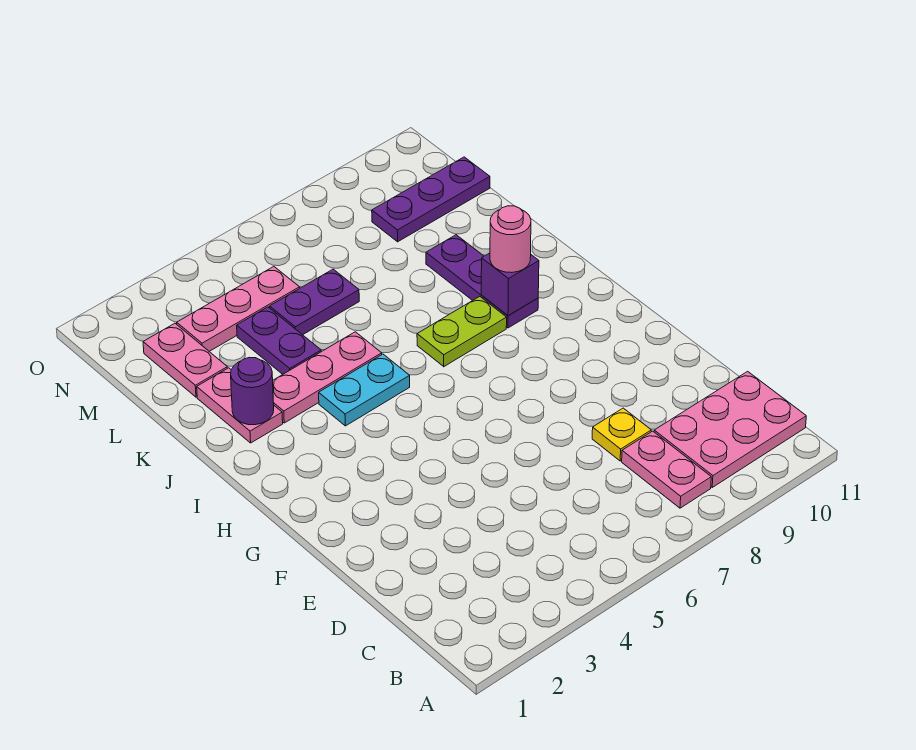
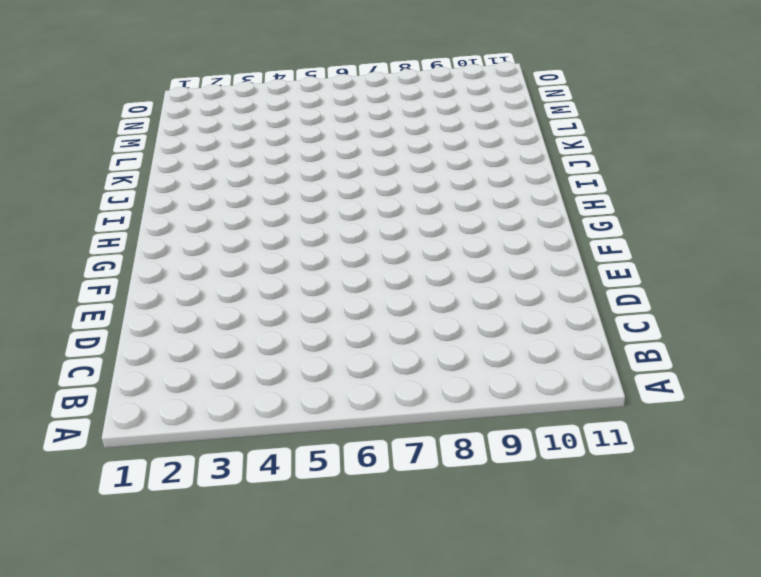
none -> pink 1x2 plate [622,431,711,508]
none -> pink 2x3 plate [654,371,806,487]
none -> yellow 1x1 plate [592,408,651,461]

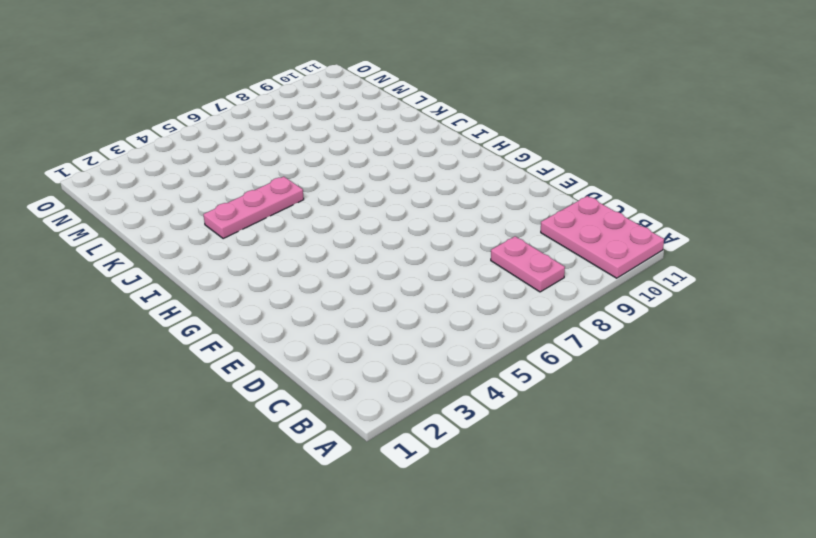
pink 2x3 plate [541,196,664,278] -> pink 2x3 plate turned to [654,371,806,487]
none -> yellow 1x1 plate [592,408,651,461]
none -> cyan 1x2 plate [319,354,410,426]
none -> lime 1x2 plate [417,296,507,367]

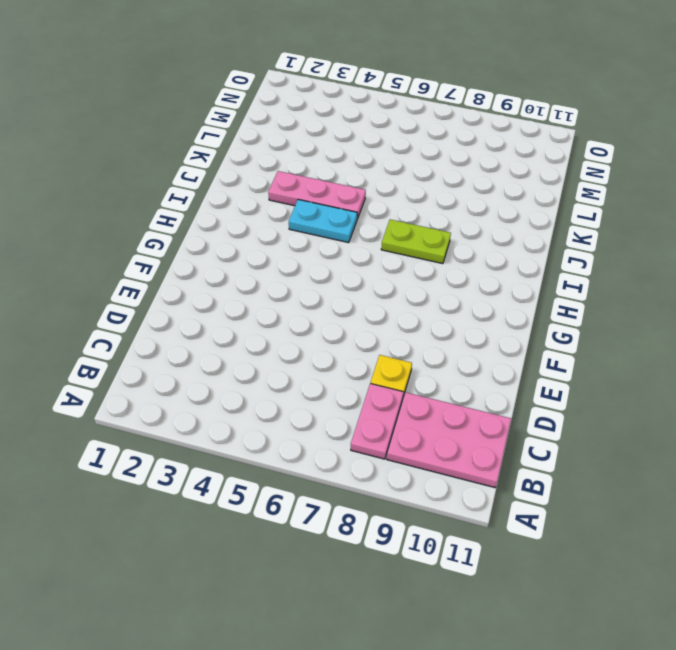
none -> purple 1x3 plate [426,235,538,328]
none -> pink 1x2 plate [197,368,283,443]
none -> purple 1x2 plate [237,307,321,374]

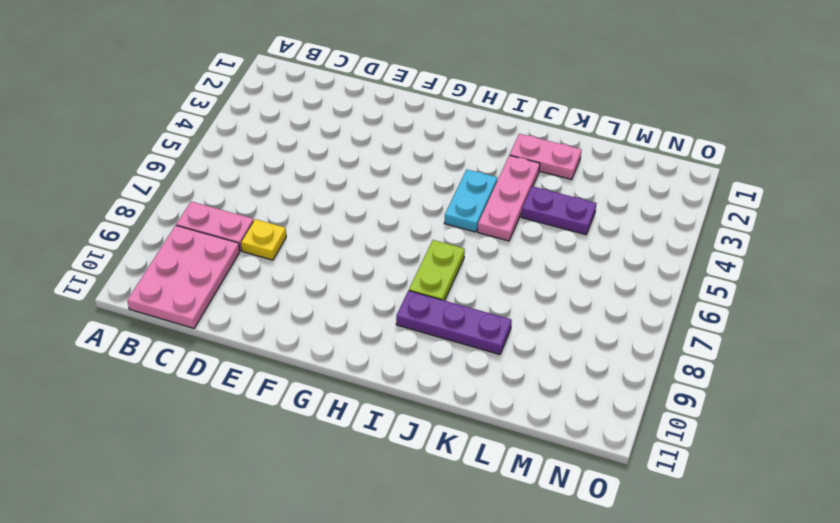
none -> pink 1x2 plate [143,323,227,397]
none -> purple 1x2 plate [270,269,359,335]
none -> pink 1x3 plate [177,267,300,351]

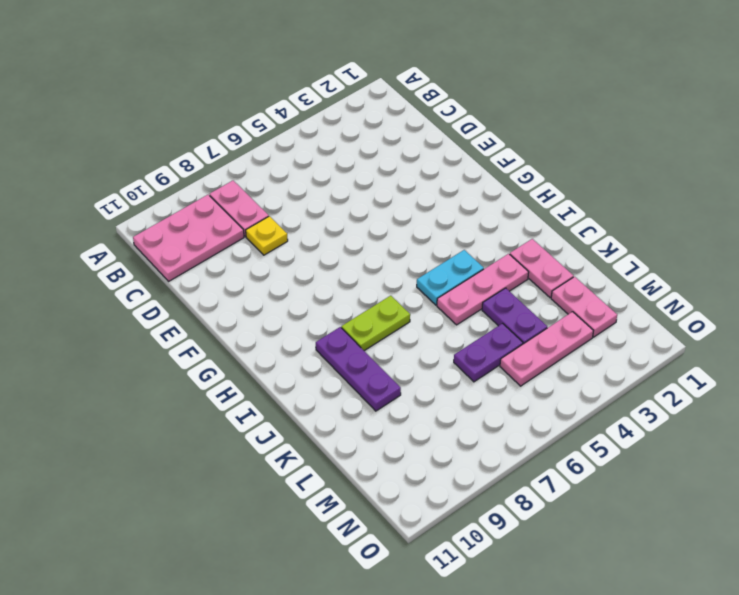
none -> purple 1x3 plate [372,157,490,242]
none -> purple 1x1 brick [481,253,539,316]
none -> purple 1x1 round brick [231,357,274,425]

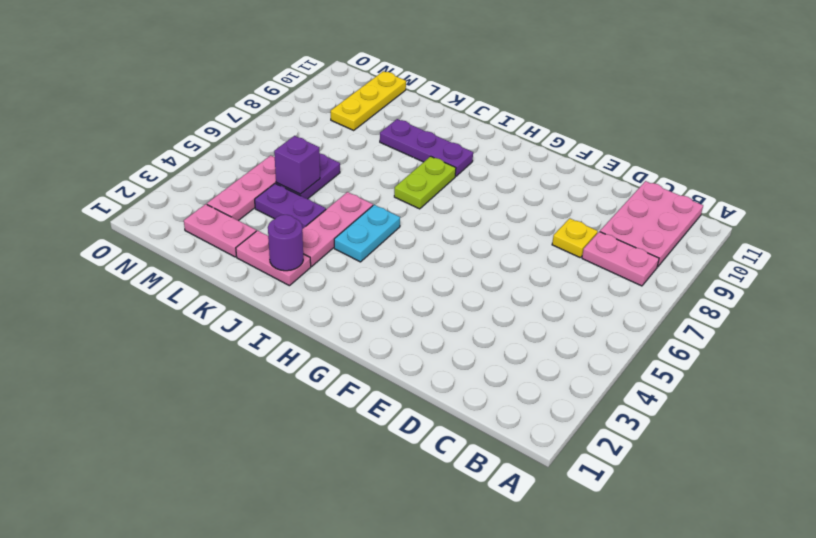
purple 1x1 brick [274,136,320,194] -> purple 1x1 brick moved to [481,253,539,316]
yellow 1x3 plate [331,71,406,130] -> purple 1x3 plate [372,157,490,242]
none -> pink 1x1 round brick [490,206,531,273]

